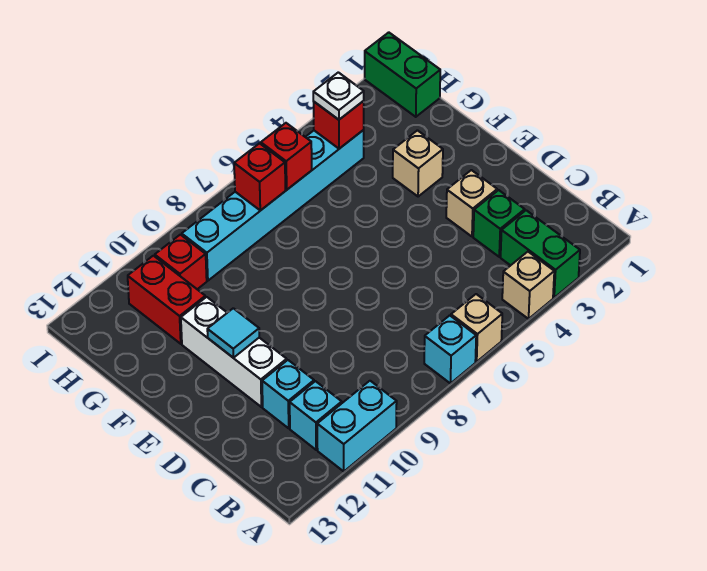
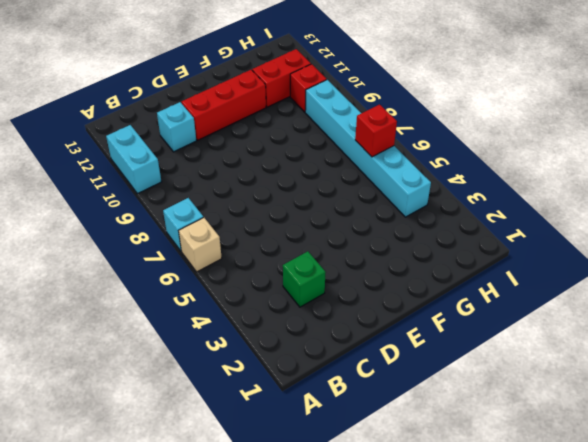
red 1x3 brick [182,70,266,140] -> white 1x3 brick [181,297,287,407]
none -> green 1x2 brick [501,210,580,298]
none -> tan 1x1 brick [502,252,554,319]
none -> cyan 1x1 brick [290,381,342,450]

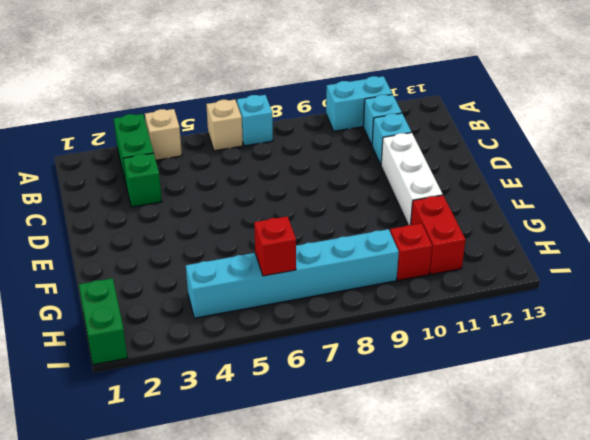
none -> tan 1x1 brick [446,170,497,236]
none -> tan 1x1 brick [393,130,443,197]
none -> cyan 1x1 tile [207,308,259,358]

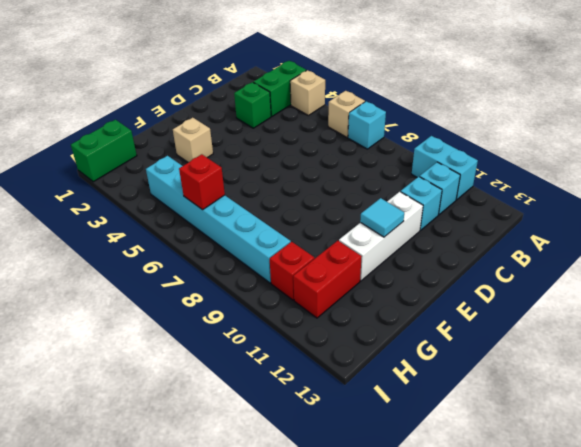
none -> tan 1x1 brick [446,170,497,236]
none -> red 1x1 brick [314,101,364,149]
none -> red 1x1 brick [234,143,285,211]

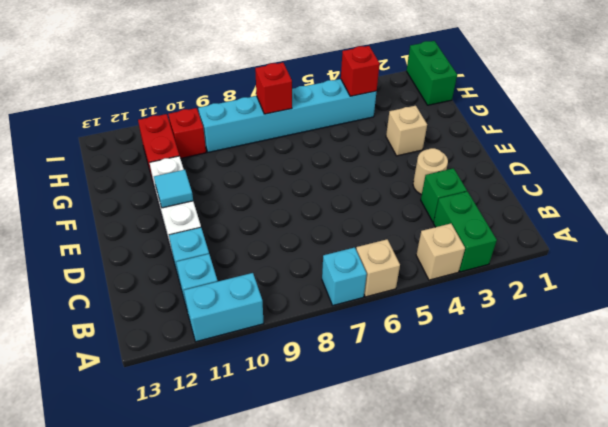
tan 1x1 round brick [413,148,448,195] -> tan 1x1 brick [446,170,497,236]
none -> red 1x1 brick [261,123,312,190]
none -> white 1x1 plate [313,72,364,120]

